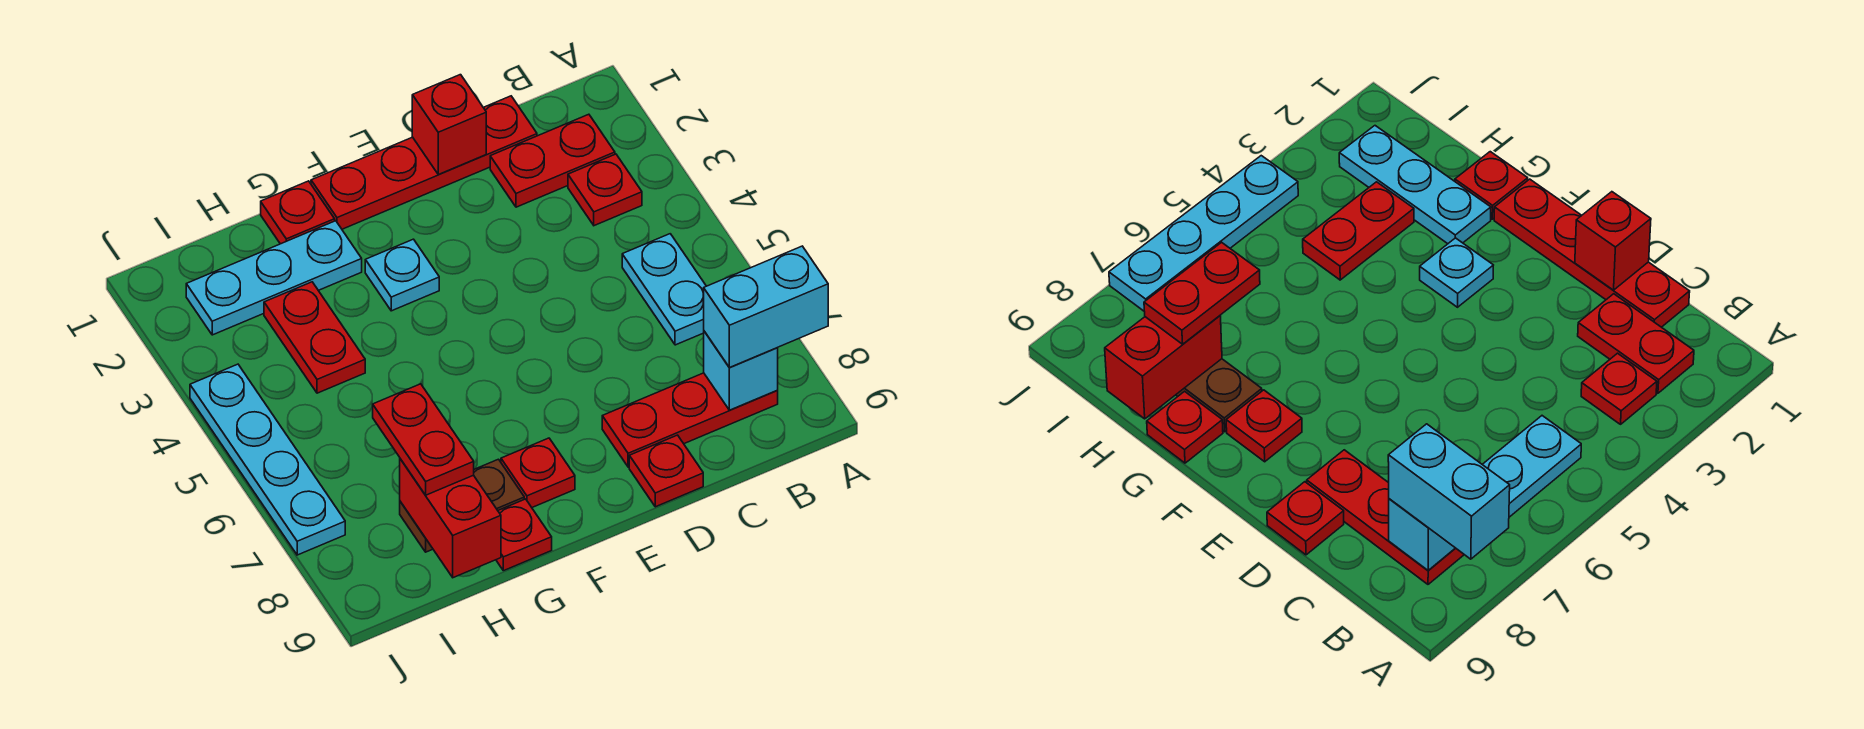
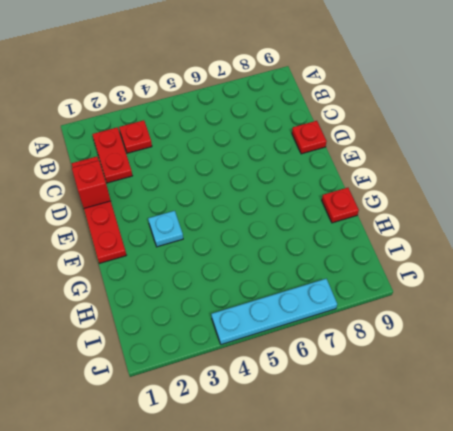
none -> cyan 1x2 plate [622,234,706,345]
none -> red 1x3 plate [602,373,778,467]
none -> red 1x1 plate [501,438,575,507]

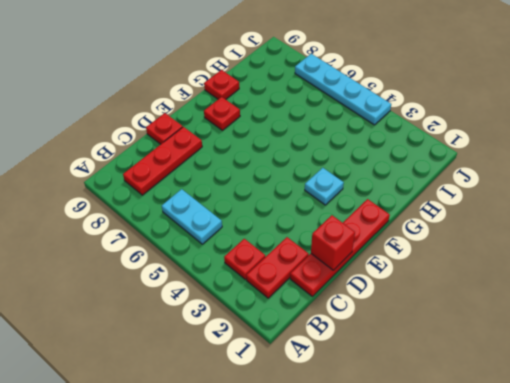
none -> red 1x1 plate [261,181,335,244]
none -> cyan 1x3 plate [186,221,362,335]
none -> brown 1x2 plate [400,459,524,552]

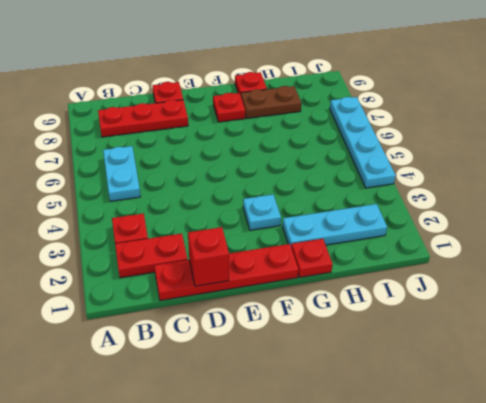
none -> red 1x2 plate [264,282,365,393]
none -> cyan 1x1 brick [704,331,778,410]
none -> red 1x2 brick [400,459,501,578]

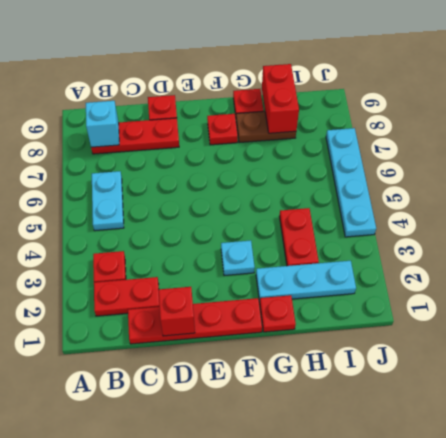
none -> cyan 1x2 brick [704,246,828,368]
none -> red 1x2 plate [373,384,474,495]

